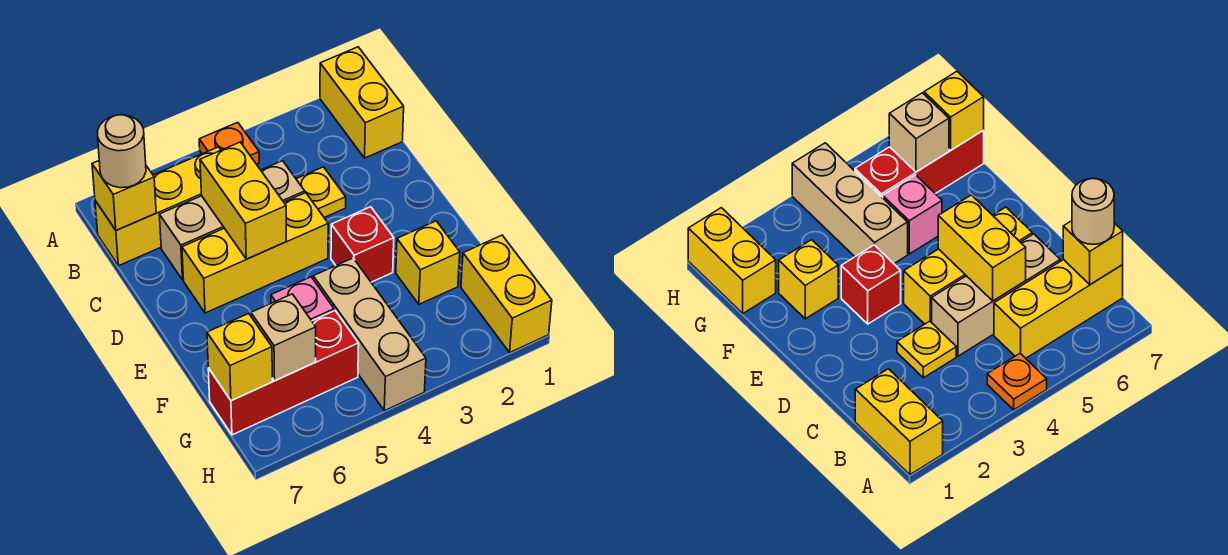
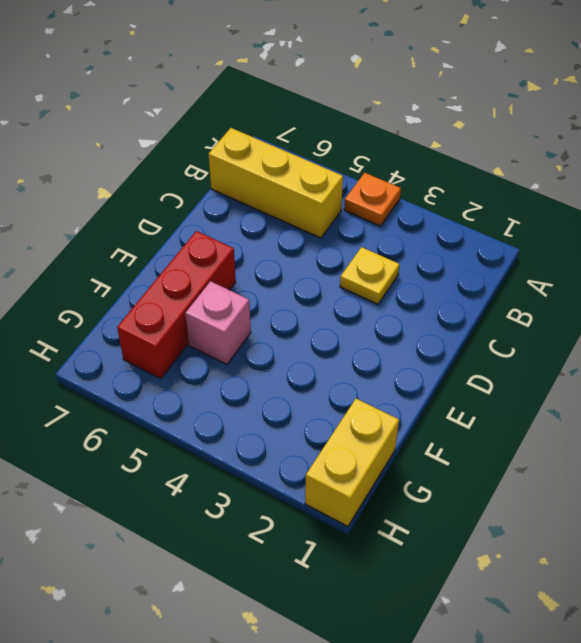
red 1x3 brick [117,231,236,379] -> red 1x3 brick turned to [208,311,359,435]
none -> yellow 1x2 brick [320,47,404,158]
none -> tan 1x3 brick [159,161,305,280]
none -> yellow 1x3 brick [182,193,328,313]

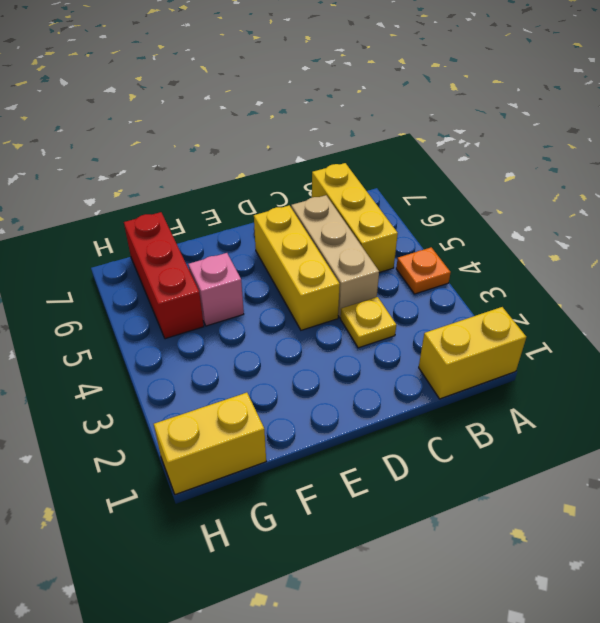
none -> red 1x1 brick [331,207,394,282]
none -> yellow 1x1 brick [396,221,460,304]
none -> tan 1x3 brick [313,258,426,411]

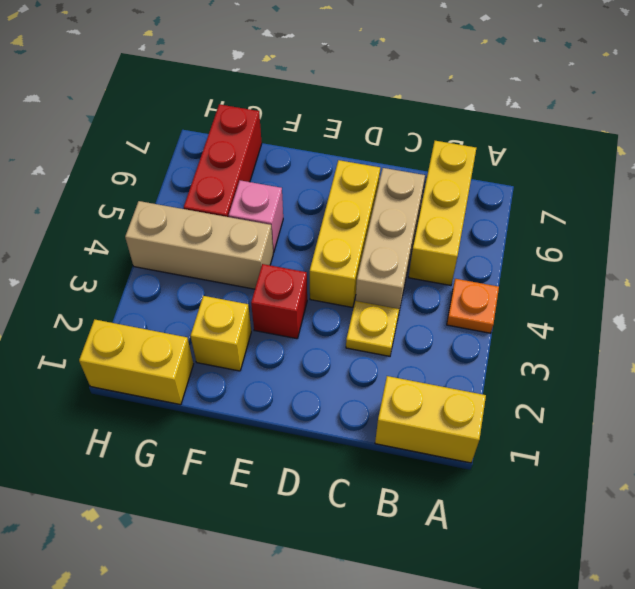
none -> yellow 1x1 brick [92,161,156,230]
none -> yellow 1x2 brick [200,142,286,259]
none -> tan 1x1 brick [251,294,316,381]

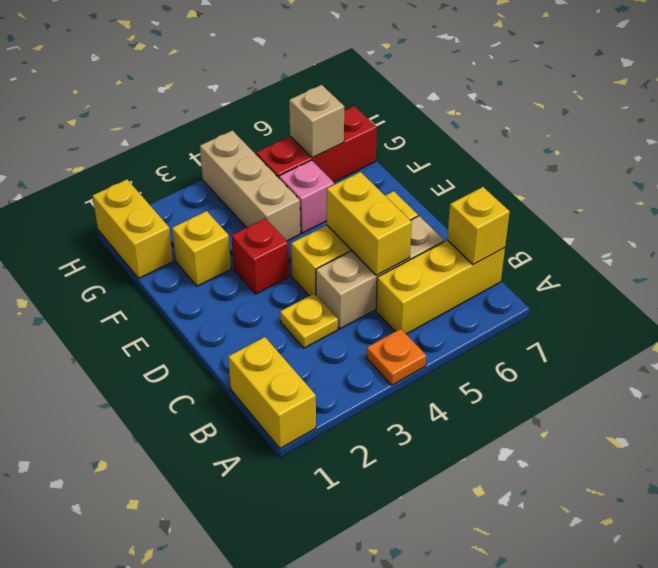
none -> yellow 1x1 brick [207,314,272,400]
none -> tan 1x1 round brick [98,115,146,188]

